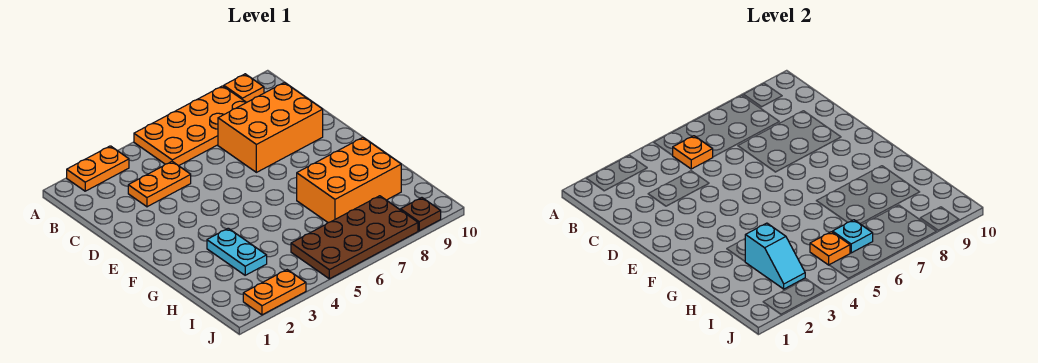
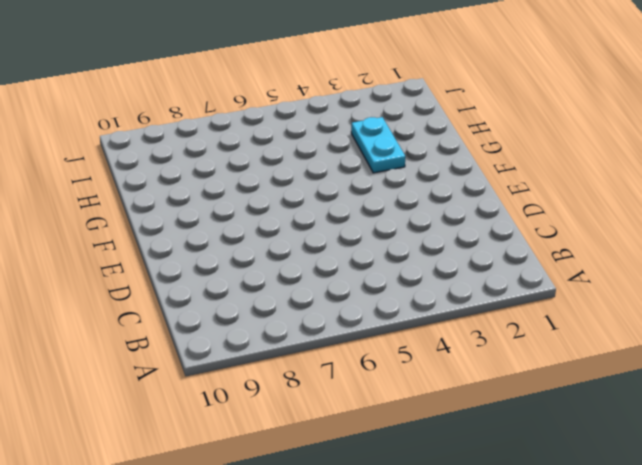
none -> orange 1x2 plate [67,146,129,191]
none -> orange 2x4 plate [134,86,246,166]
none -> orange 1x1 plate [224,74,264,102]

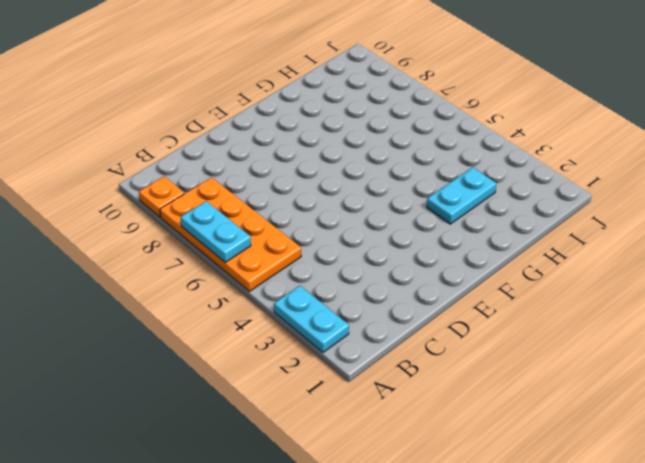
cyan 1x2 plate [274,286,349,352] -> orange 1x2 plate [67,146,129,191]
cyan 1x2 plate [181,201,251,262] -> none
none -> orange 1x2 plate [128,162,191,207]
none -> orange 2x3 brick [218,82,323,172]
none -> orange 2x3 brick [297,138,401,223]

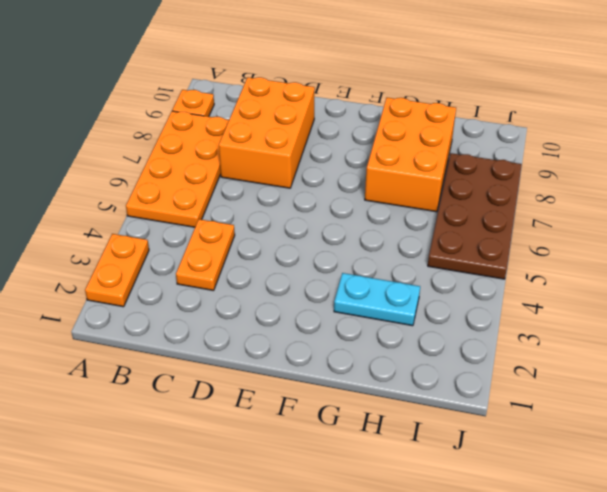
none -> orange 1x2 plate [243,270,306,315]
none -> brown 1x1 plate [401,198,441,231]
none -> orange 1x1 plate [672,136,713,169]

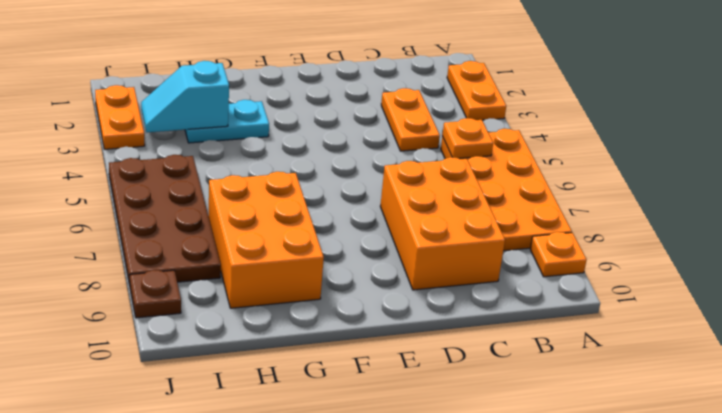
none -> orange 1x1 plate [810,232,850,265]
none -> cyan 1x1 plate [833,220,873,253]

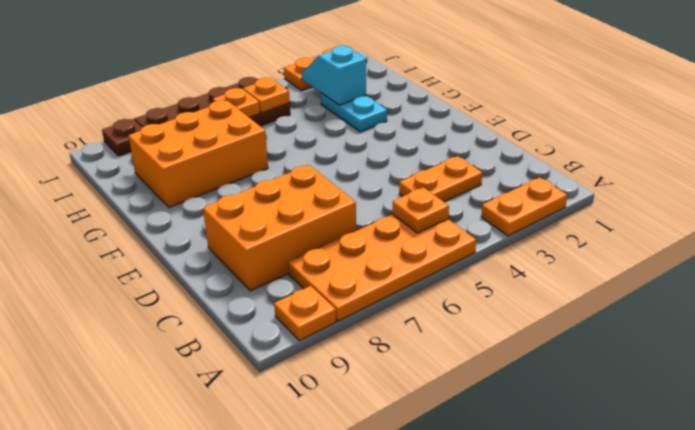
orange 1x1 plate [213,88,260,117] -> cyan 1x1 plate [833,220,873,253]

